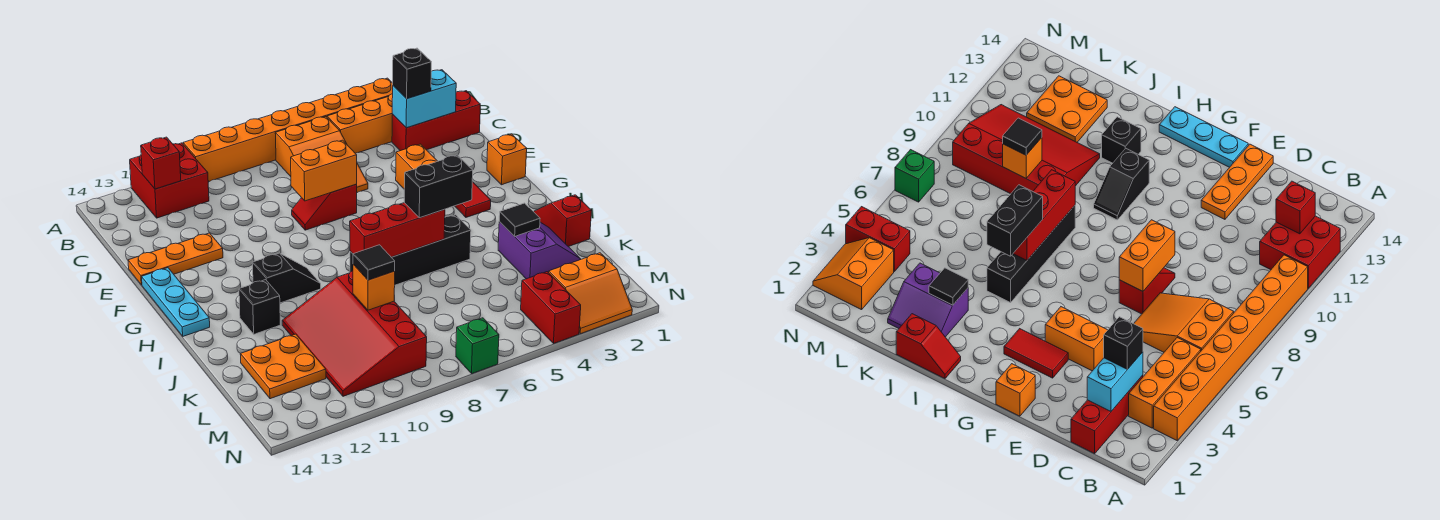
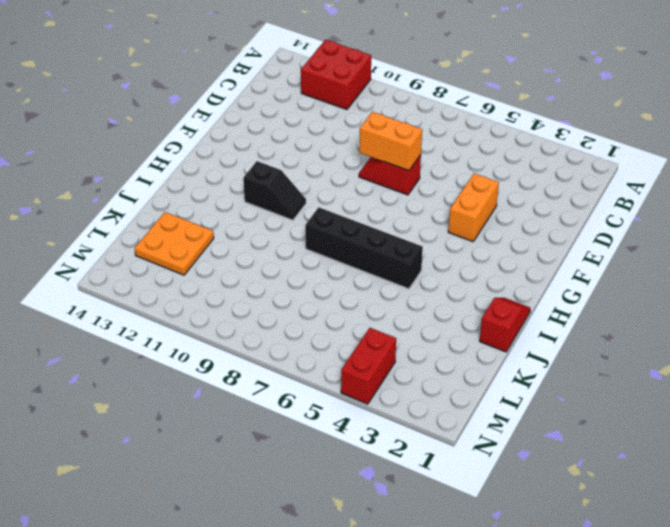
none -> orange 1x8 brick [183,78,393,182]
none -> orange 1x3 brick [327,93,393,153]
none -> orange 2x3 slope [275,117,368,192]
none -> red 1x3 brick [392,91,480,151]

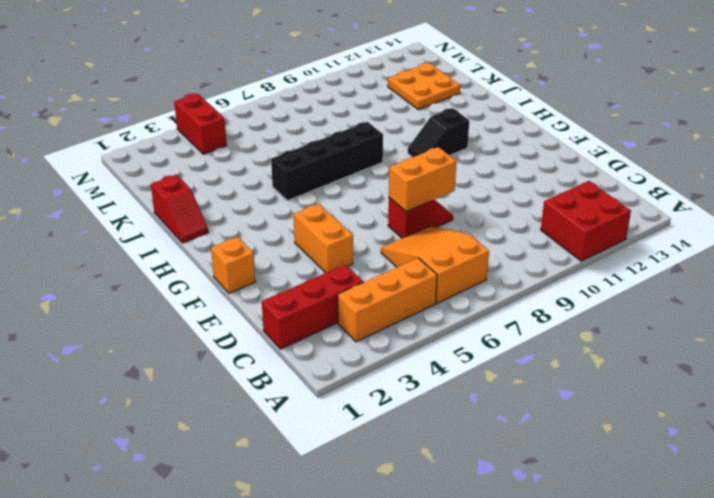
none -> orange 1x8 brick [183,78,393,182]
none -> orange 1x3 plate [128,233,223,285]
none -> red 1x2 tile [455,182,491,217]
none -> cyan 1x3 plate [142,268,210,336]

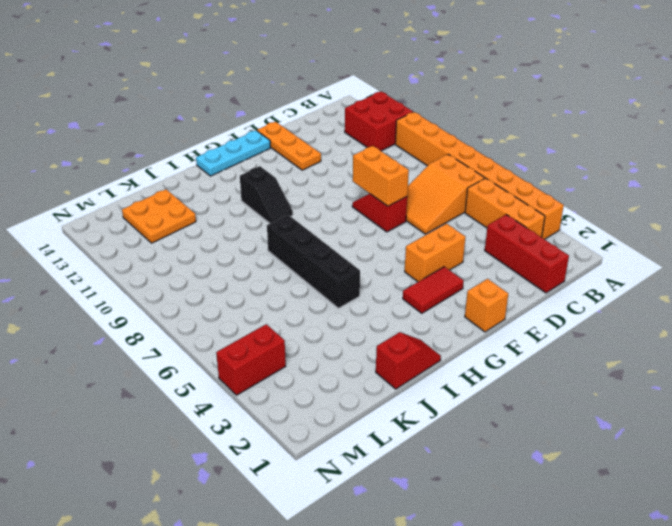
none -> black 1x1 brick [239,280,280,334]
none -> purple 2x2 slope [498,222,581,279]
none -> red 3x4 slope [282,271,427,396]
none -> orange 2x2 slope [549,253,632,334]

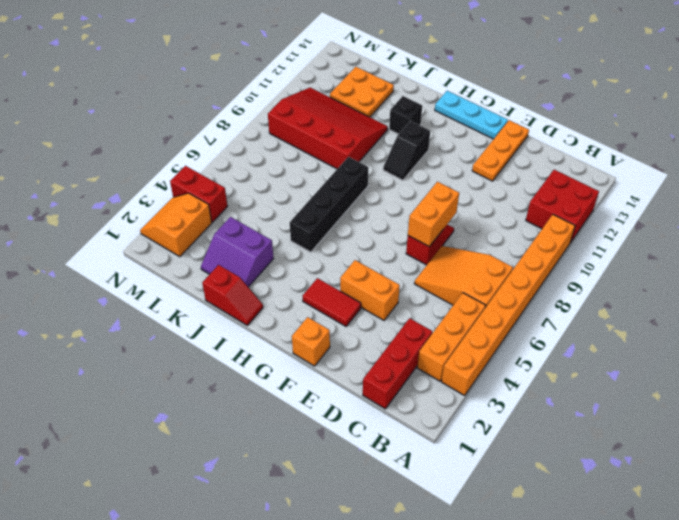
none -> green 1x1 brick [456,318,499,374]
none -> red 1x1 brick [141,137,181,189]
none -> cyan 1x2 brick [392,70,456,128]
none -> red 1x3 brick [350,203,445,257]

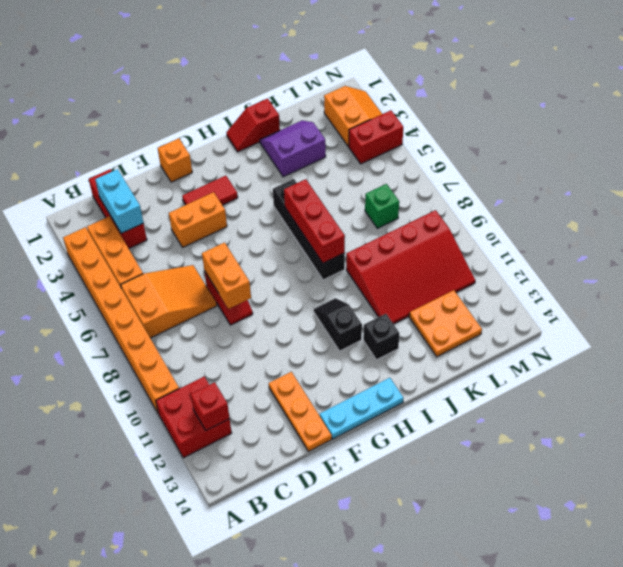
green 1x1 brick [365,184,399,228] -> green 1x1 brick moved to [456,318,499,374]
none -> black 1x1 tile [499,203,540,236]
none -> orange 1x1 brick [353,264,395,310]
none -> black 1x1 brick [393,48,431,99]
none -> black 1x2 brick [404,155,473,218]

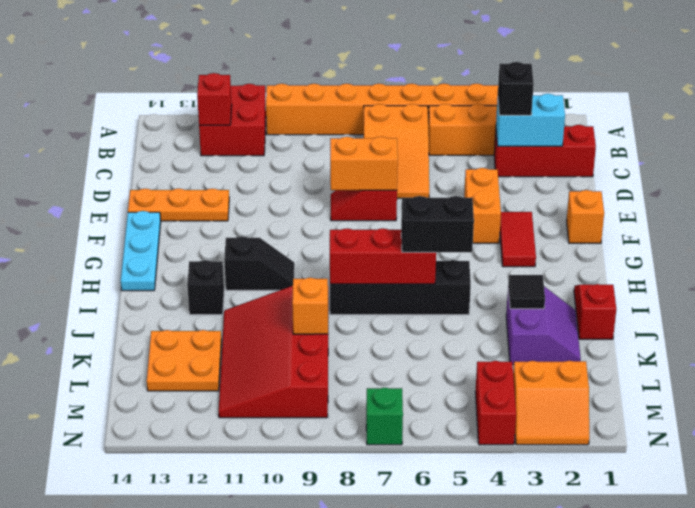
none -> black 1x1 tile [353,245,395,280]

